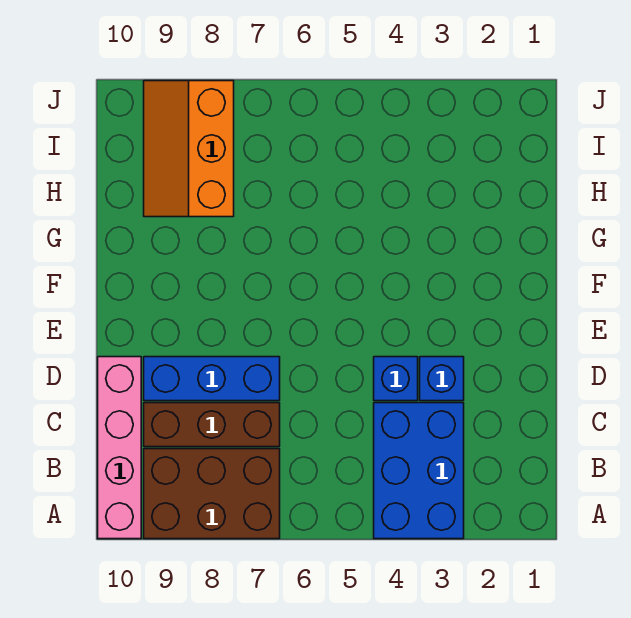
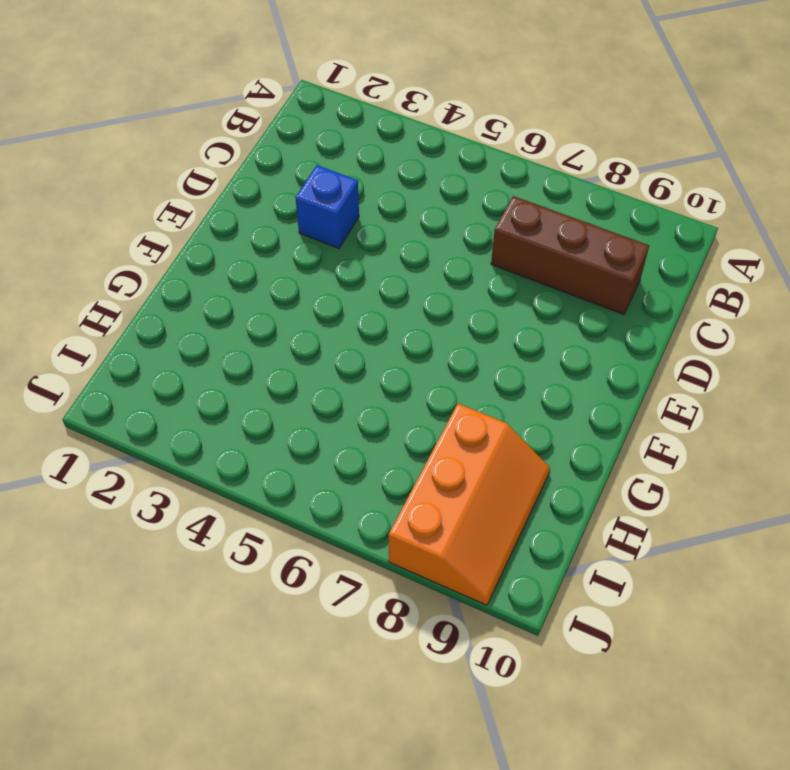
none -> blue 2x3 brick [374,403,464,539]
none -> brown 2x3 brick [144,449,280,539]

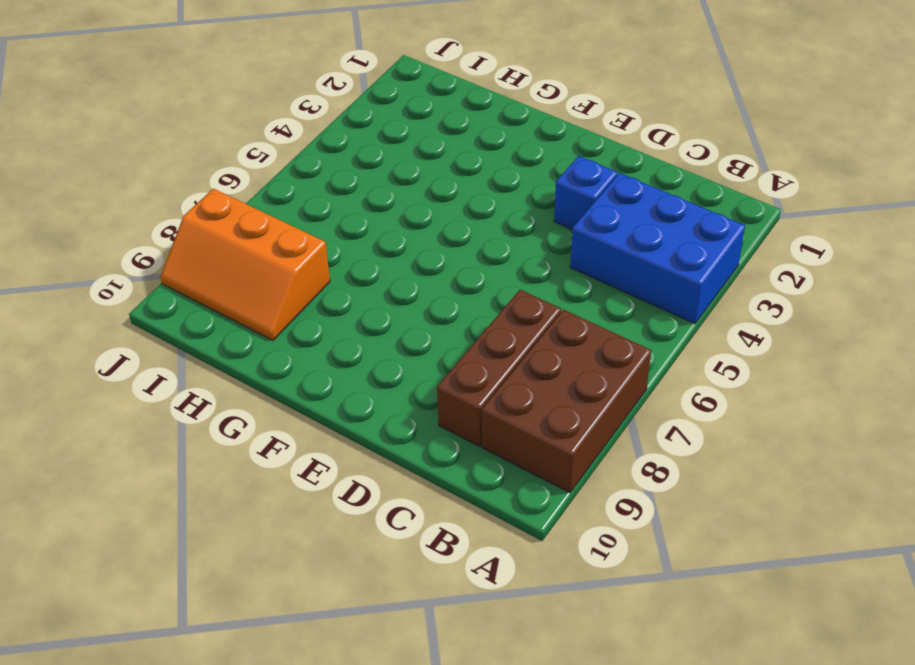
none -> pink 1x4 brick [98,357,141,539]
none -> blue 1x1 brick [374,357,418,401]

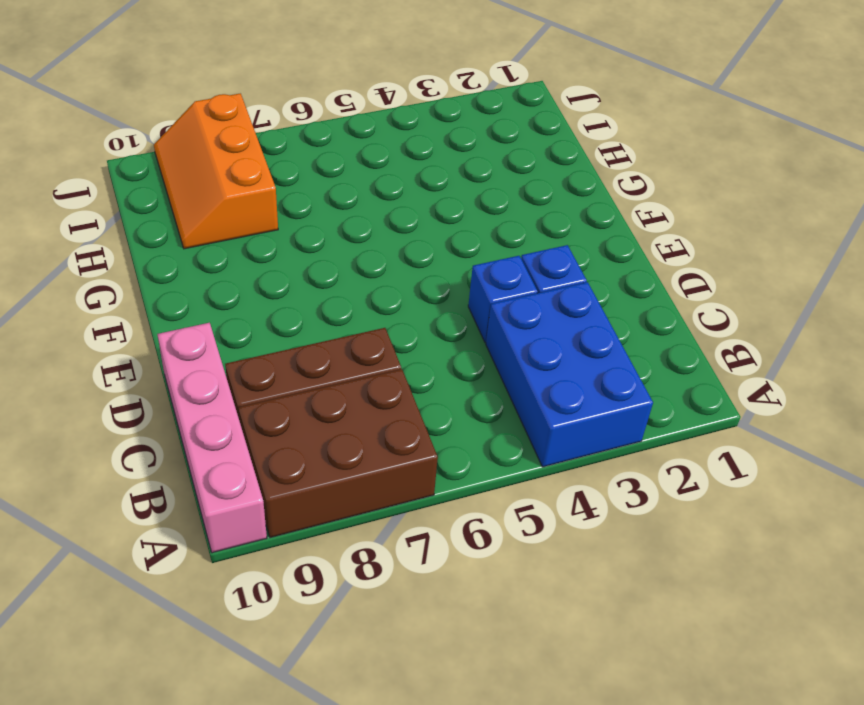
none -> blue 1x3 brick [144,357,280,401]

